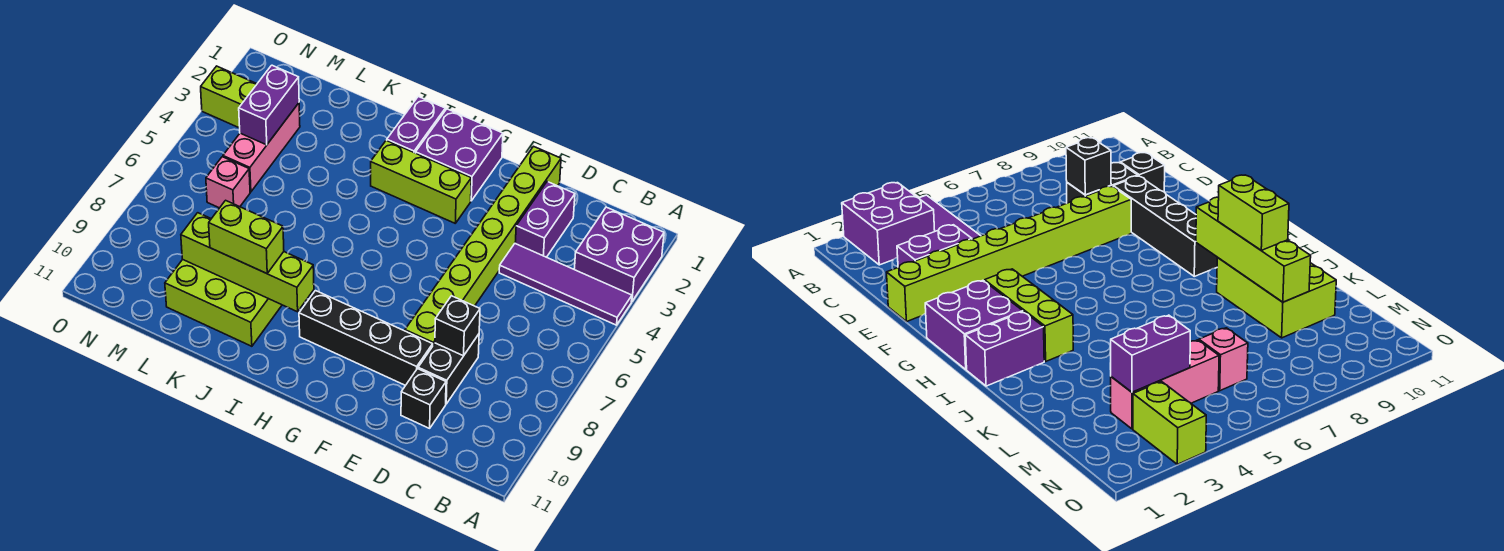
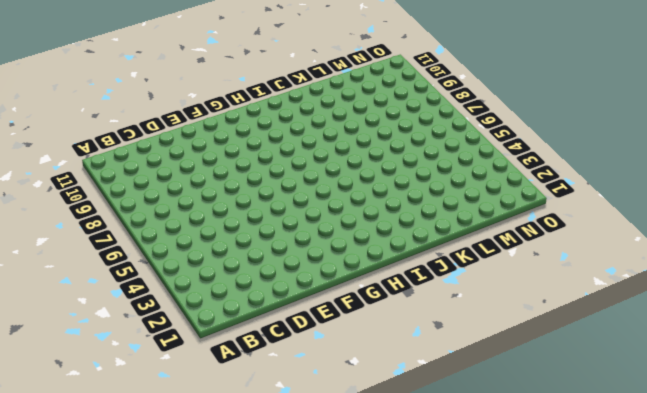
none -> purple 2x2 brick [574,207,664,302]
none -> purple 1x4 tile [499,244,632,325]
none -> purple 1x2 brick [515,182,575,257]

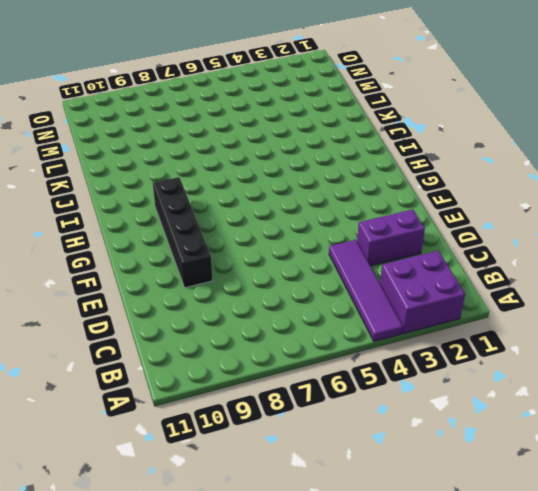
none -> black 1x2 brick [418,334,479,404]
none -> black 1x1 brick [401,369,446,428]
none -> lime 1x8 brick [405,146,561,345]

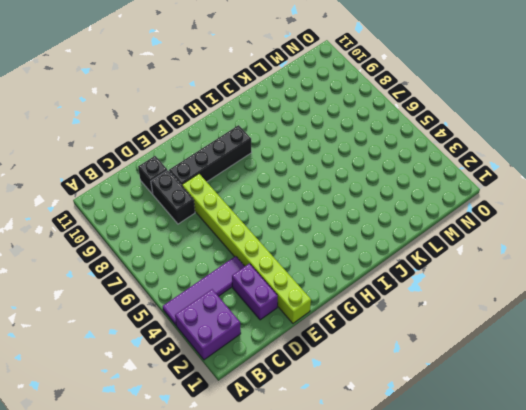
none -> purple 2x2 brick [416,109,503,201]
none -> lime 1x3 brick [371,140,471,223]
none -> purple 1x2 brick [387,97,445,153]

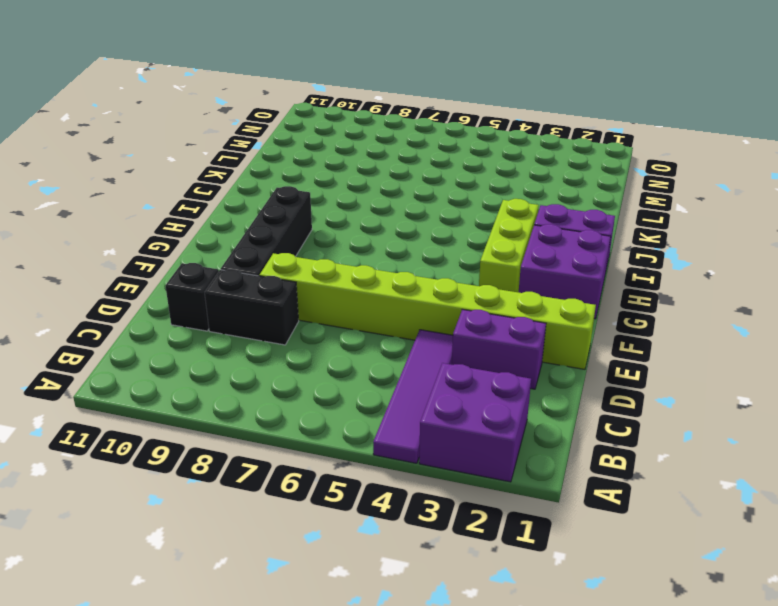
none -> lime 2x3 brick [165,259,282,346]
none -> pink 1x3 brick [223,103,300,192]
none -> pink 1x1 brick [206,157,250,208]

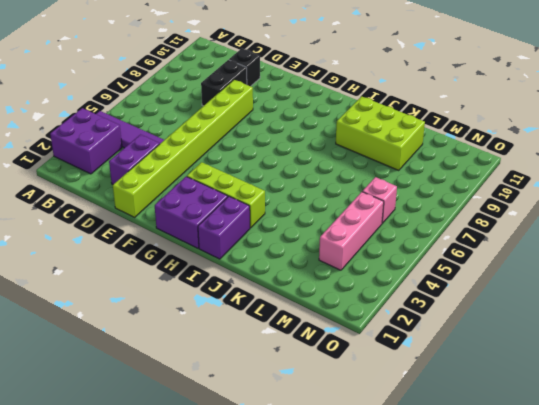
none -> black 1x4 brick [299,291,433,385]
none -> lime 1x2 brick [201,66,257,128]
none -> black 1x1 brick [435,296,480,356]

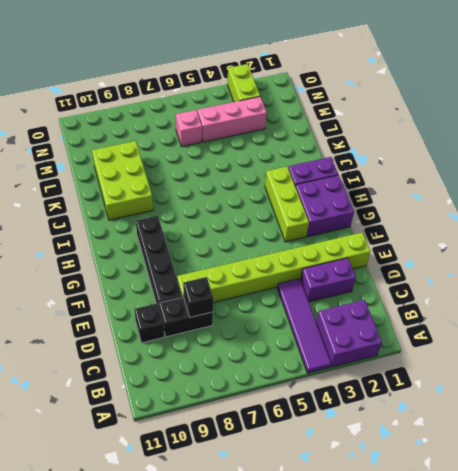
none -> lime 1x4 brick [181,213,314,312]
none -> purple 1x2 brick [239,65,299,145]
none -> lime 1x2 brick [209,200,284,274]

